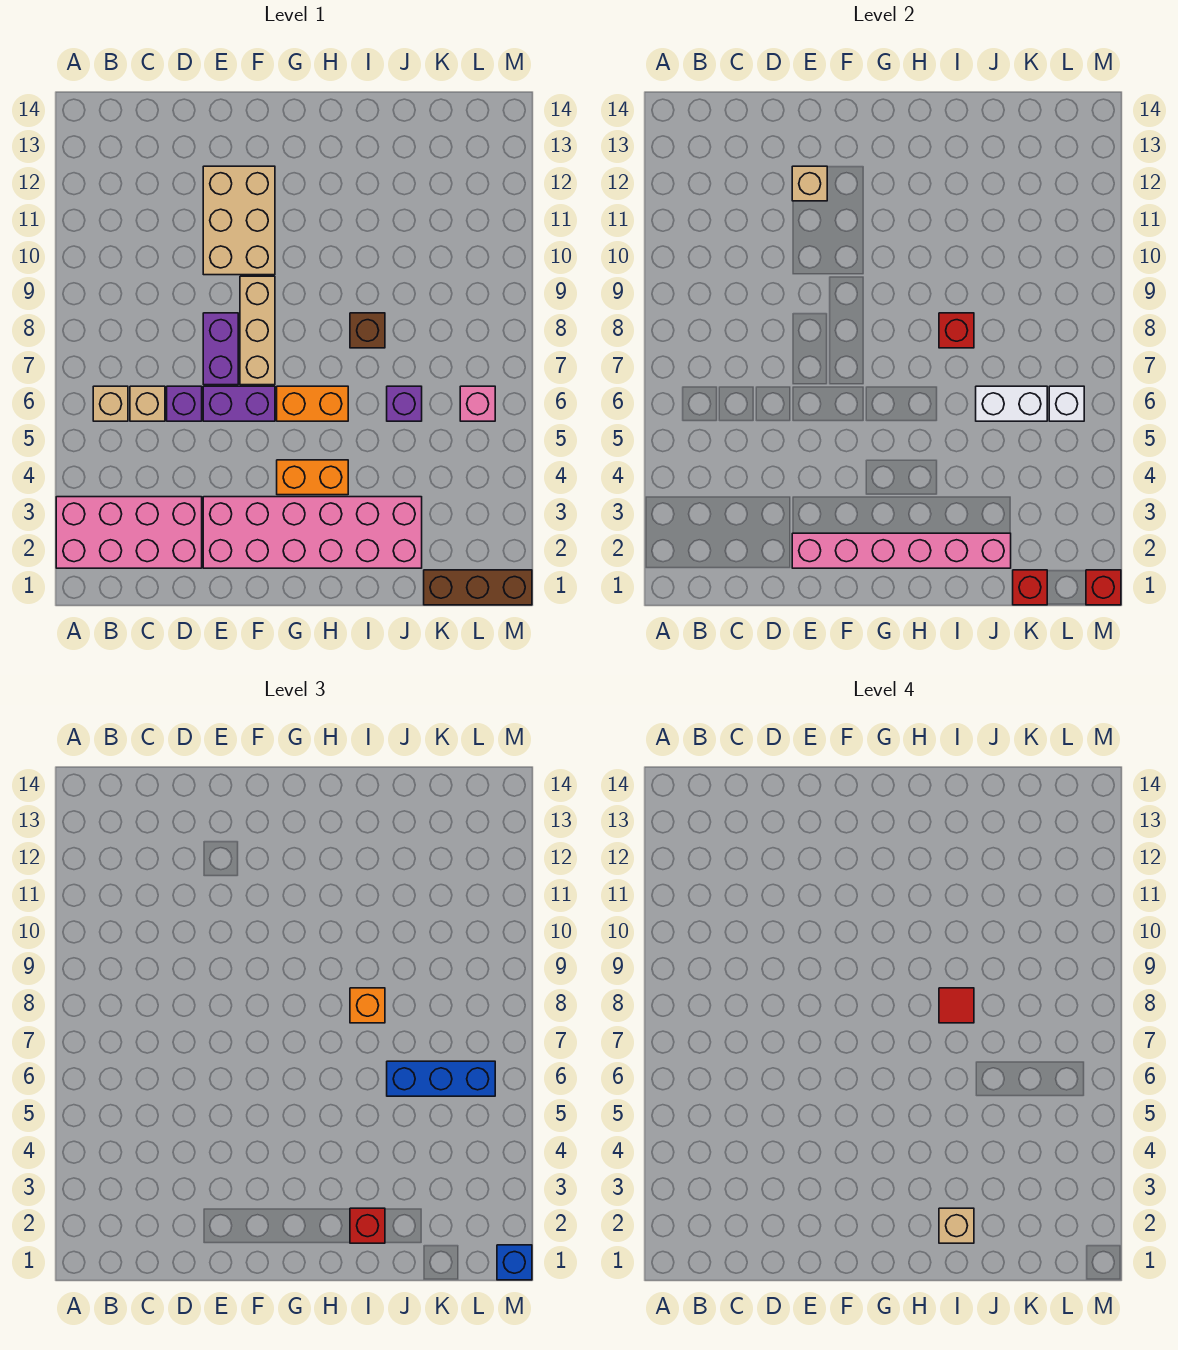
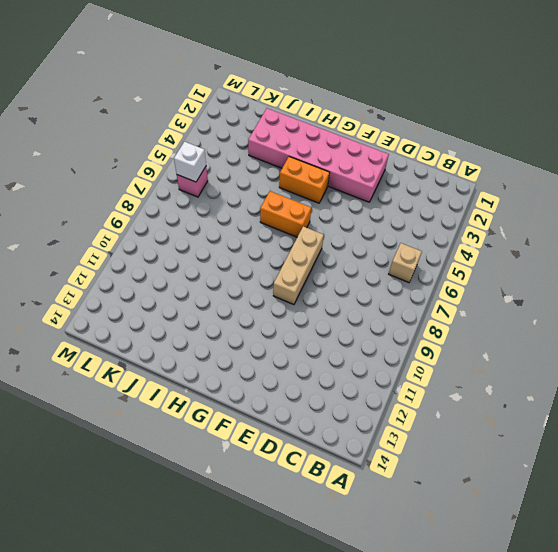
none -> pink 2x4 brick [56,497,202,568]
none -> tan 1x1 brick [130,386,165,421]
none -> purple 1x1 brick [167,386,202,421]

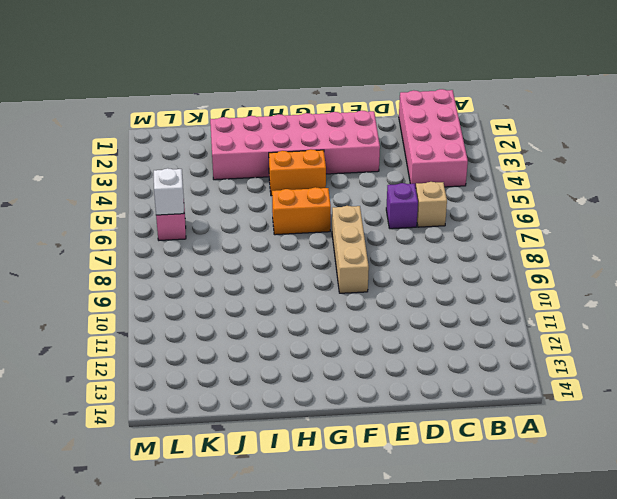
pink 2x4 brick [399,89,468,188] -> pink 2x4 brick turned to [56,497,202,568]
none -> tan 1x1 brick [93,386,128,421]
none -> purple 1x2 brick [203,386,275,421]
none -> purple 1x2 brick [203,313,238,385]

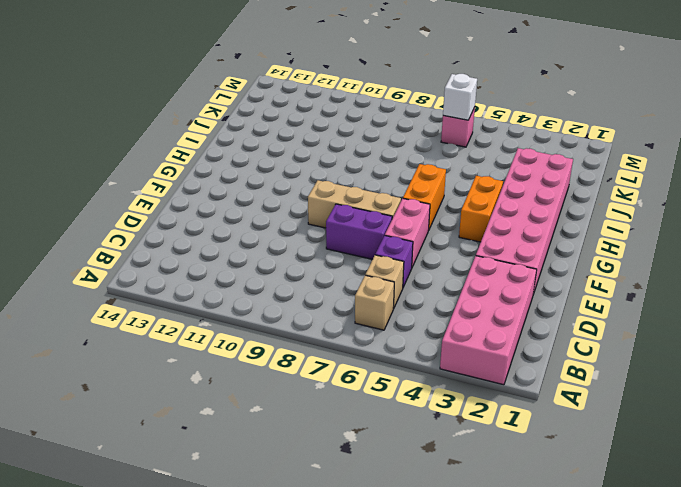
pink 1x2 brick [385,199,430,267] -> purple 1x2 brick [203,386,275,421]
none -> tan 2x3 brick [203,166,275,275]
none -> brown 1x1 brick [350,313,385,348]
none -> purple 1x1 brick [387,386,422,421]

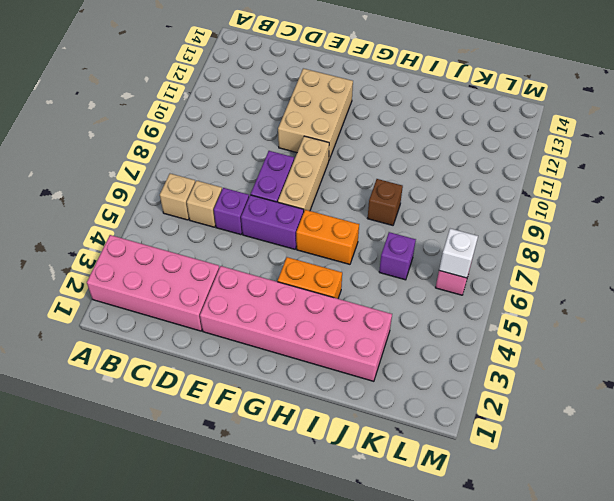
none -> brown 1x3 brick [424,570,532,605]
none -> pink 1x6 brick [792,533,1011,568]
none -> tan 1x1 brick [792,166,827,201]

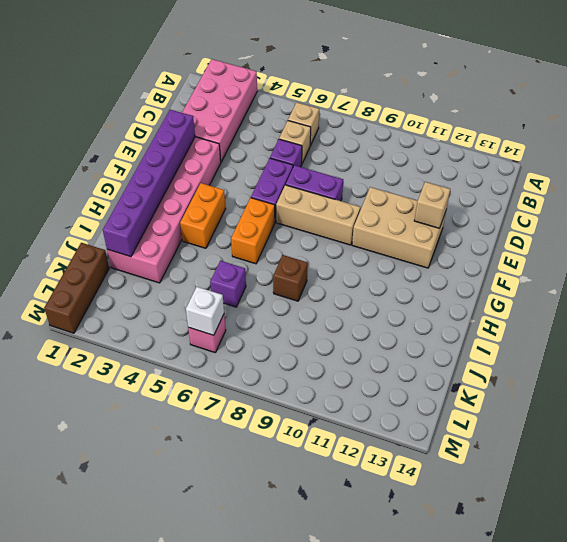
purple 1x6 brick [103,110,195,257] -> pink 1x6 brick [792,533,1011,568]
none -> red 1x1 brick [939,313,974,348]
none -> white 1x2 brick [976,386,1047,421]
none -> red 1x1 brick [1013,570,1047,605]

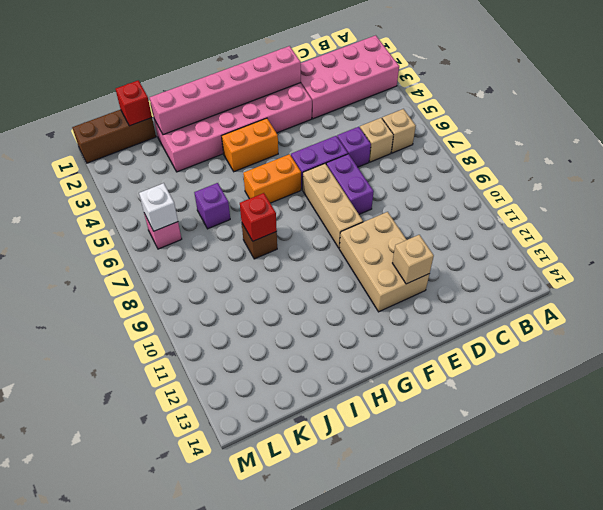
none -> white 1x2 brick [976,386,1047,421]
none -> red 1x1 brick [1086,570,1121,605]
none -> red 1x1 brick [350,1208,385,1243]

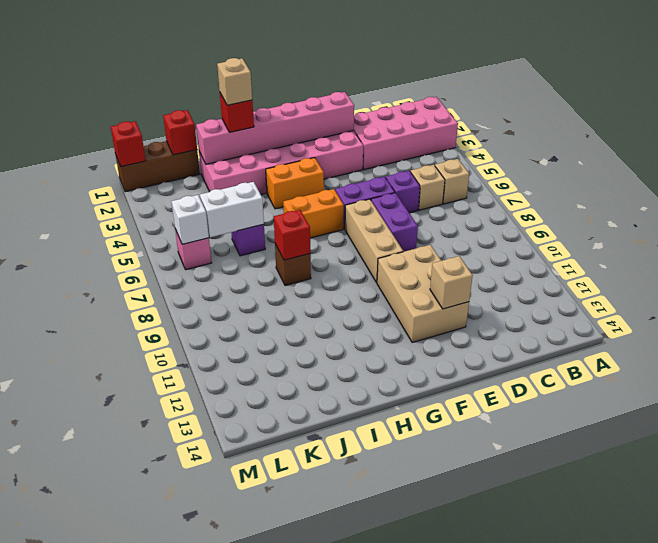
none -> orange 1x1 brick [350,988,385,1023]
none -> blue 1x3 brick [387,1061,495,1096]
none -> blue 1x1 brick [497,1245,532,1280]

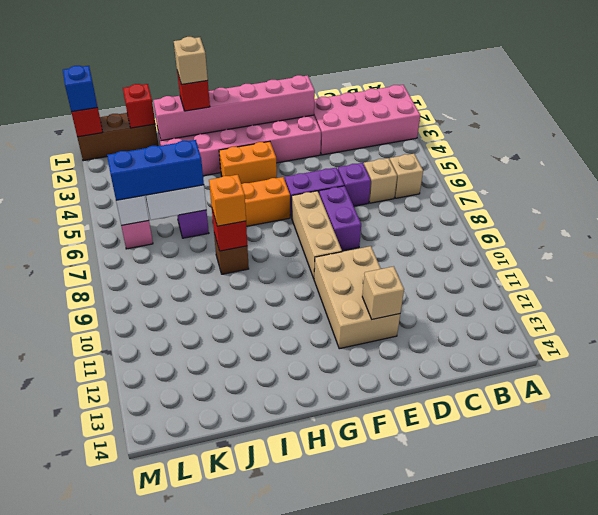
none -> red 1x1 tile [939,988,974,1023]

